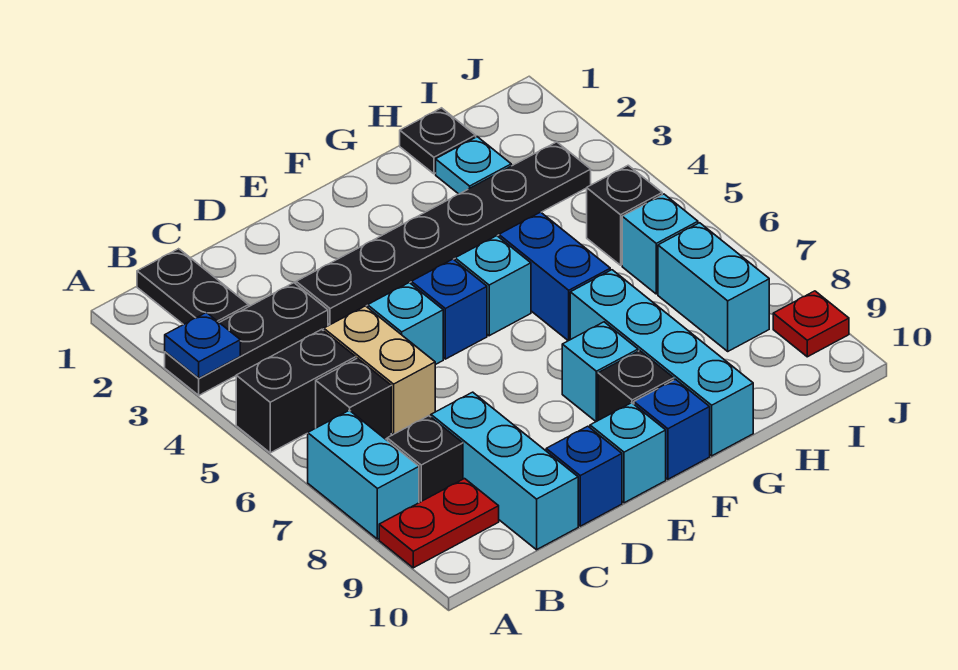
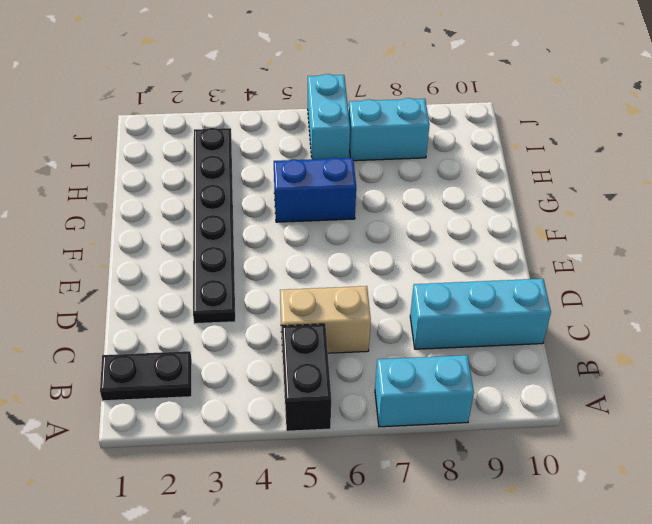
cyan 1x2 brick [308,74,350,159] -> cyan 1x1 brick [622,194,698,294]
none -> black 1x3 plate [165,283,328,395]
none -> red 1x2 plate [379,479,499,568]
none -> black 1x1 brick [316,358,391,439]

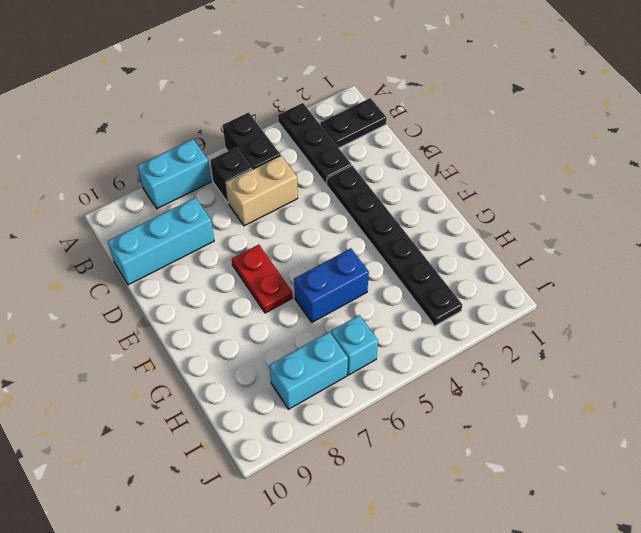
red 1x2 plate [232,245,293,313] -> red 1x2 plate moved to [379,479,499,568]
none -> black 1x1 brick [387,416,463,503]
none -> cyan 1x1 brick [368,283,443,365]
none -> blue 1x1 brick [546,426,622,526]

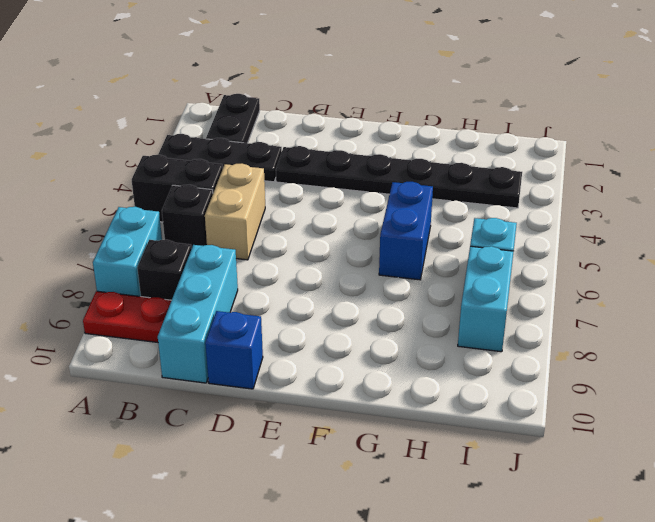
none -> cyan 1x1 brick [368,283,443,365]
none -> blue 1x1 brick [411,259,487,359]
none -> cyan 1x1 brick [590,403,666,503]

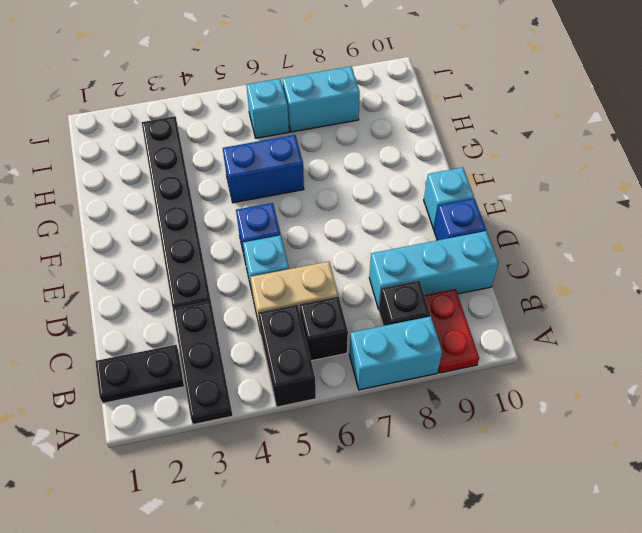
none -> cyan 1x1 brick [455,236,531,336]
none -> cyan 1x1 brick [562,322,638,421]
none -> black 1x1 brick [598,351,674,420]

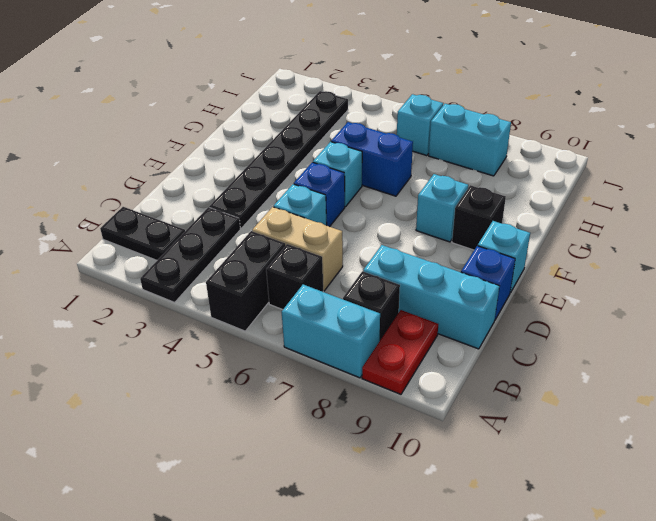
none -> blue 1x1 brick [634,379,710,479]
none -> cyan 1x4 brick [570,270,753,456]
none -> black 1x1 plate [400,108,476,174]

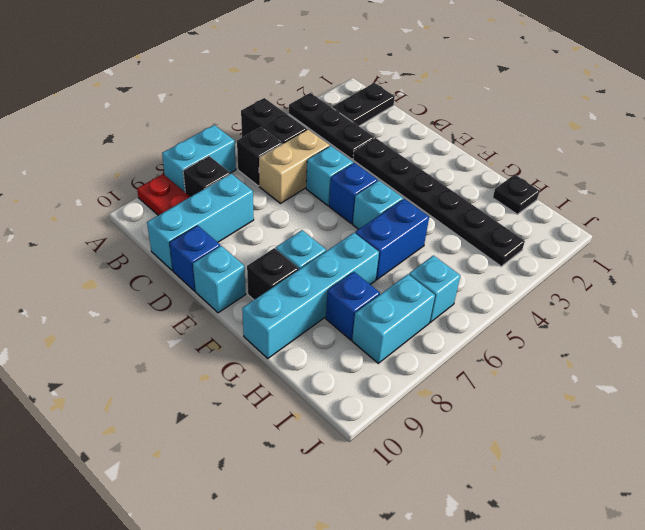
blue 1x1 brick [326,272,380,340] -> blue 1x1 brick moved to [634,379,710,479]
none -> cyan 1x1 plate [436,137,511,194]
none -> black 1x1 brick [587,165,662,265]
none -> red 1x1 plate [773,291,849,357]

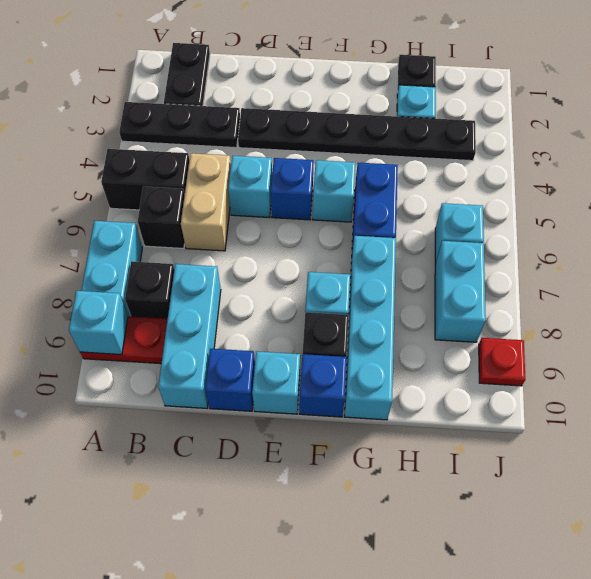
cyan 1x1 brick [69,291,128,355] -> none
none -> black 1x1 brick [587,165,662,265]
none -> blue 1x1 plate [165,313,240,378]

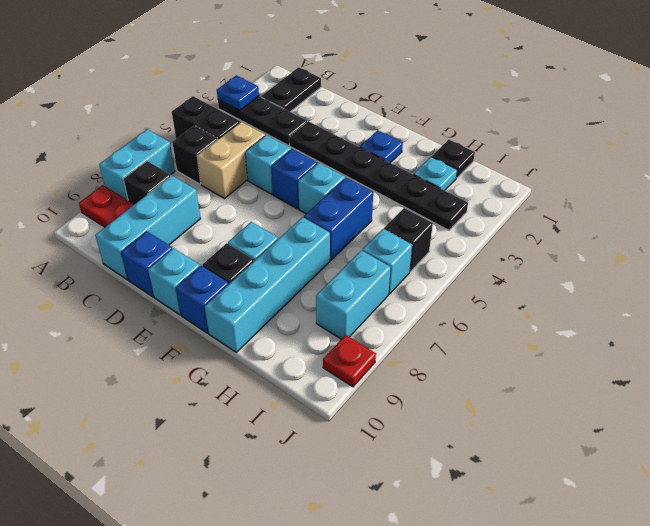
blue 1x1 plate [360,130,403,163] -> none

